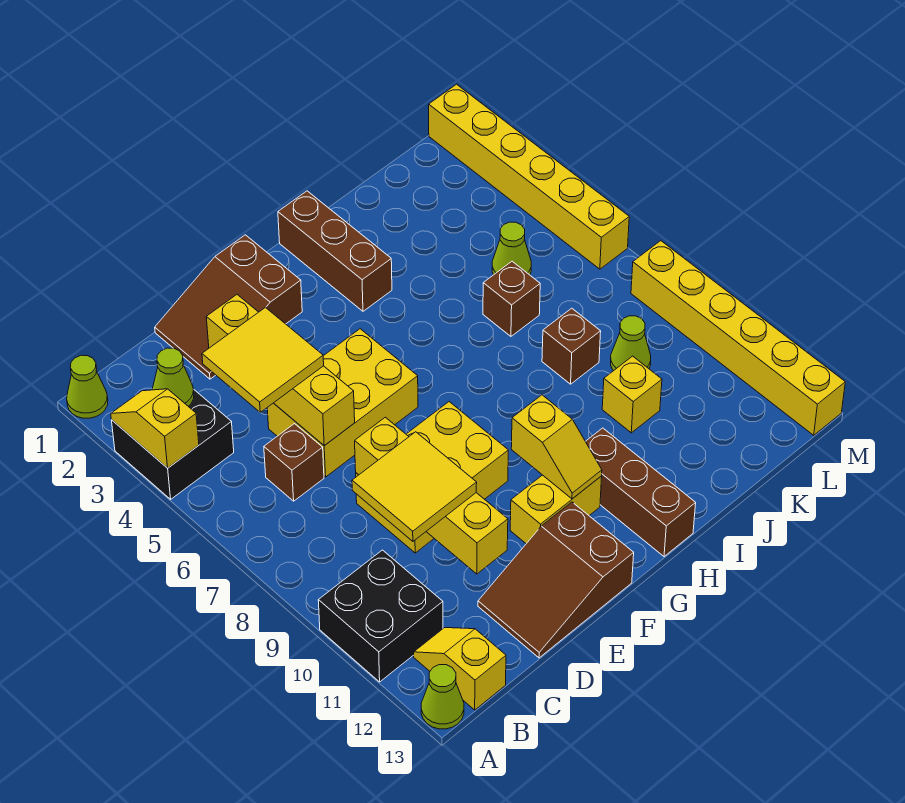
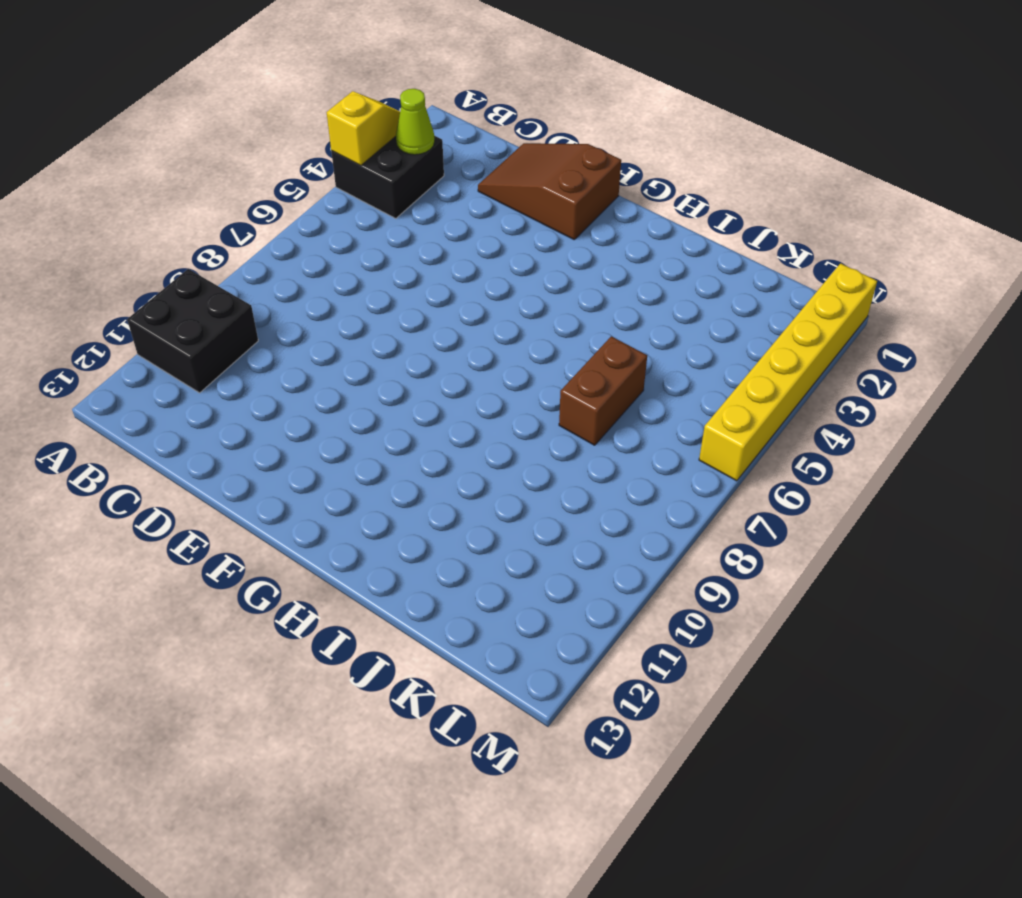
brown 1x2 brick [559,336,647,445] -> brown 1x1 brick [483,261,540,336]
none -> lime 1x1 cone [67,355,108,418]
none -> lime 1x1 cone [421,665,464,729]
none -> yellow 1x2 slope [414,628,506,710]

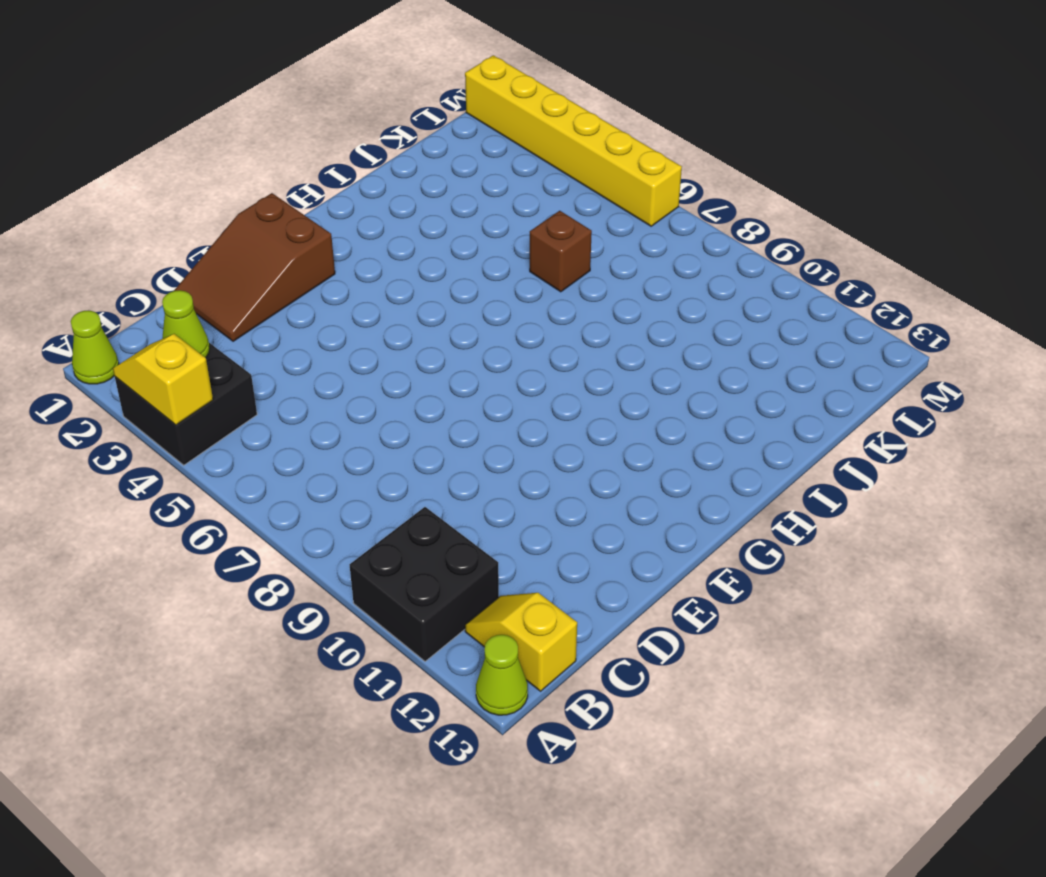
none -> brown 1x1 brick [264,424,324,501]
none -> yellow 2x3 brick [267,329,418,477]
none -> yellow 2x3 brick [356,402,508,553]

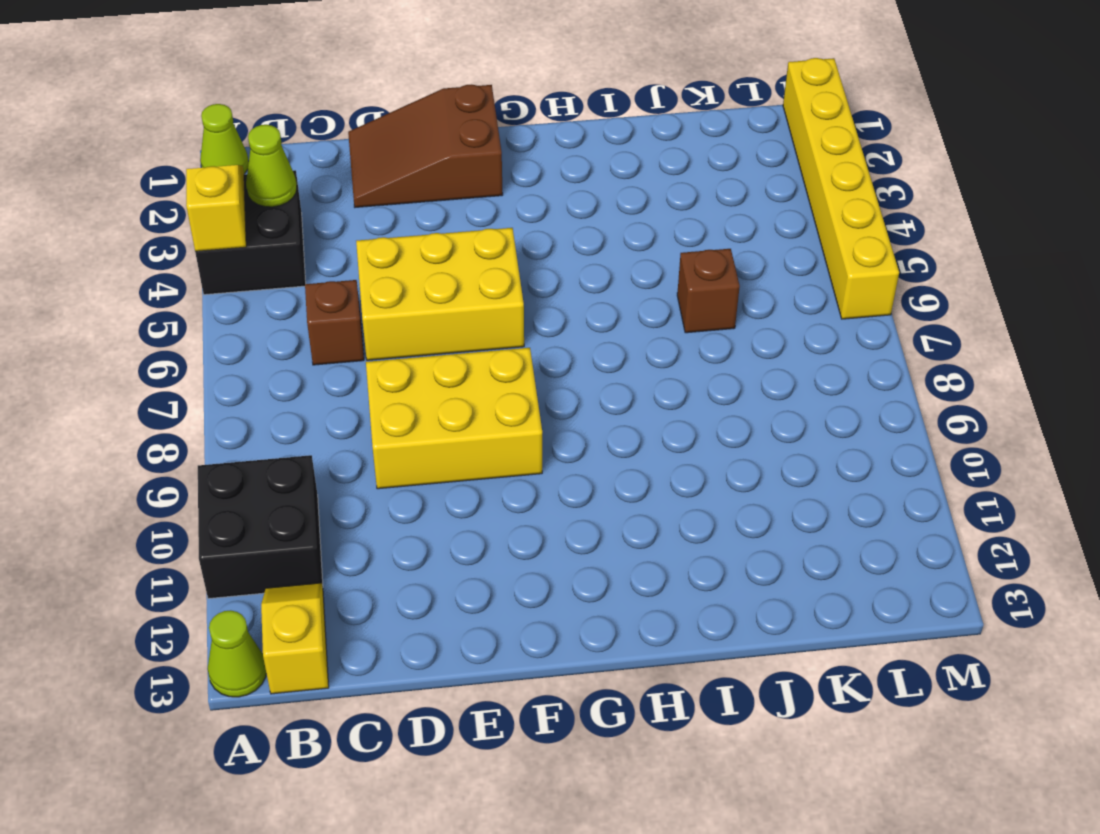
none -> brown 2x3 slope [478,502,634,658]
none -> yellow 1x2 brick [510,475,602,544]
none -> brown 1x3 brick [278,191,392,311]

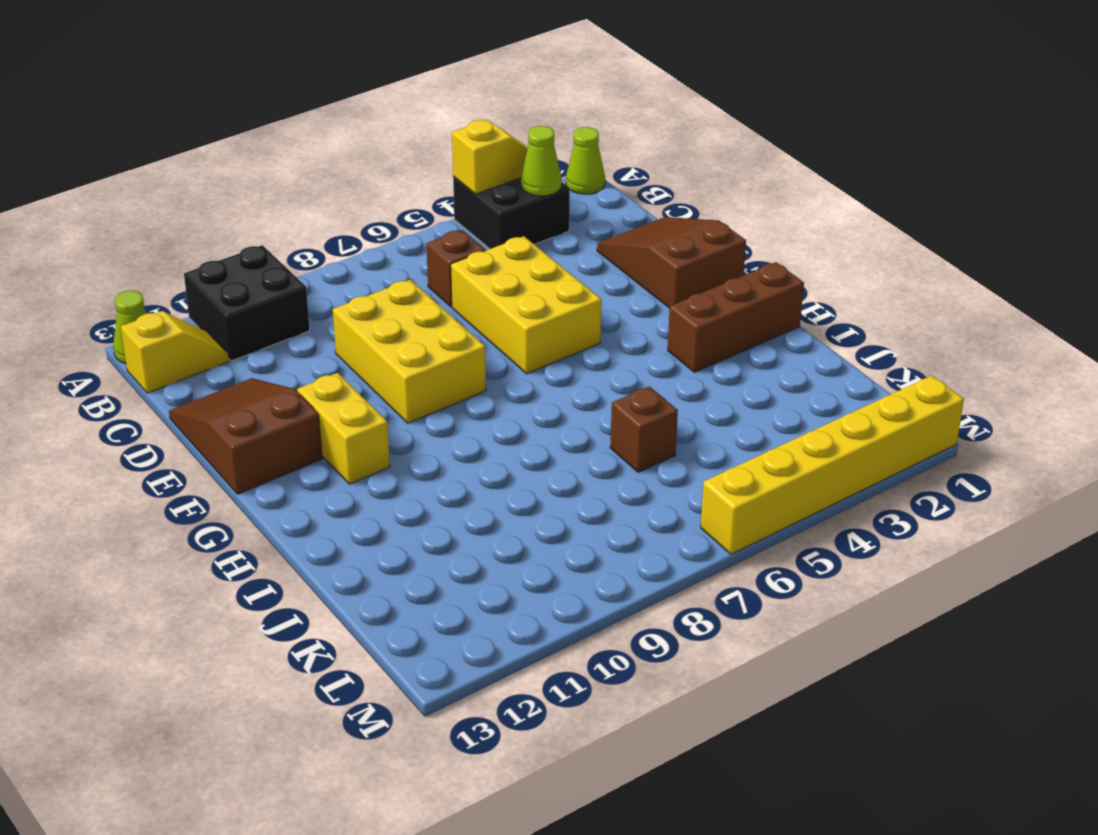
none -> brown 1x3 brick [585,428,696,557]
none -> brown 1x1 brick [542,308,601,384]
none -> yellow 1x1 brick [602,356,662,433]

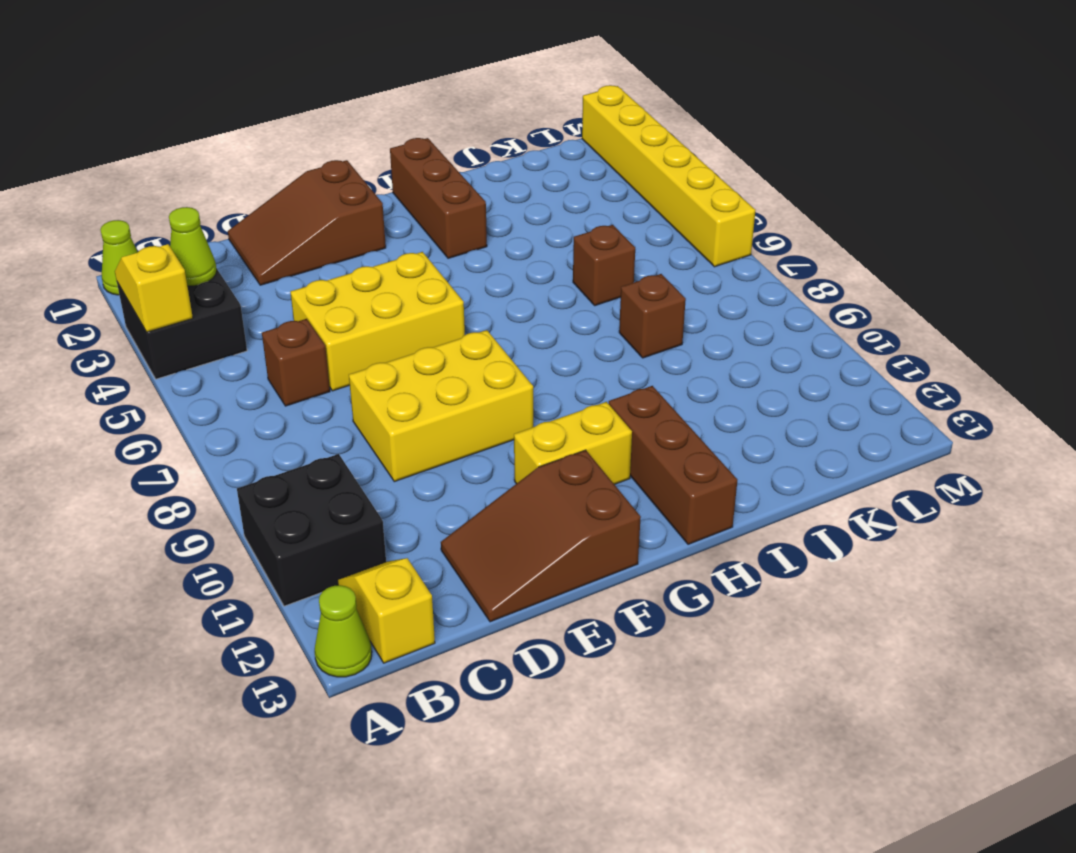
none -> yellow 1x1 brick [602,356,662,433]
none -> lime 1x1 cone [492,222,531,275]
none -> lime 1x1 cone [611,316,651,371]

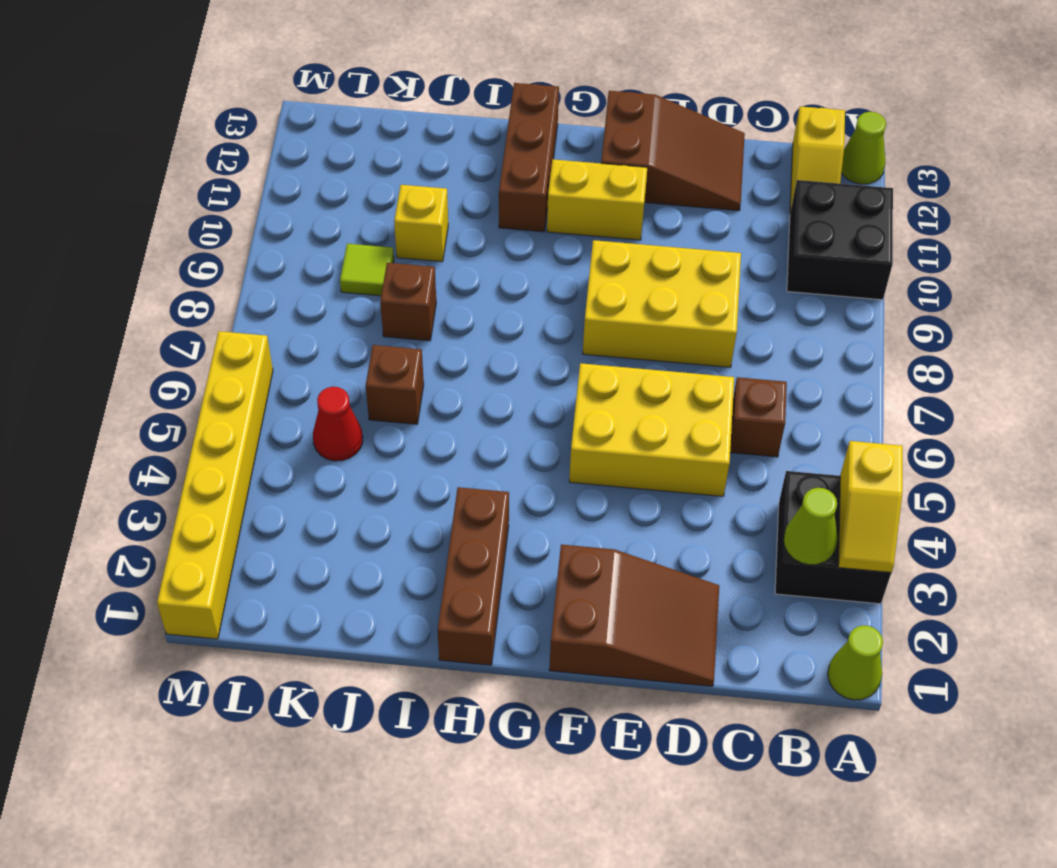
red 1x1 cone [313,387,363,461] -> lime 1x1 cone [492,222,531,275]
lime 1x1 tile [340,244,394,296] -> lime 1x1 cone [611,316,651,371]
none -> yellow 1x6 brick [631,241,845,435]
none -> yellow 1x4 brick [206,295,355,446]
none -> yellow 1x4 brick [355,417,508,574]

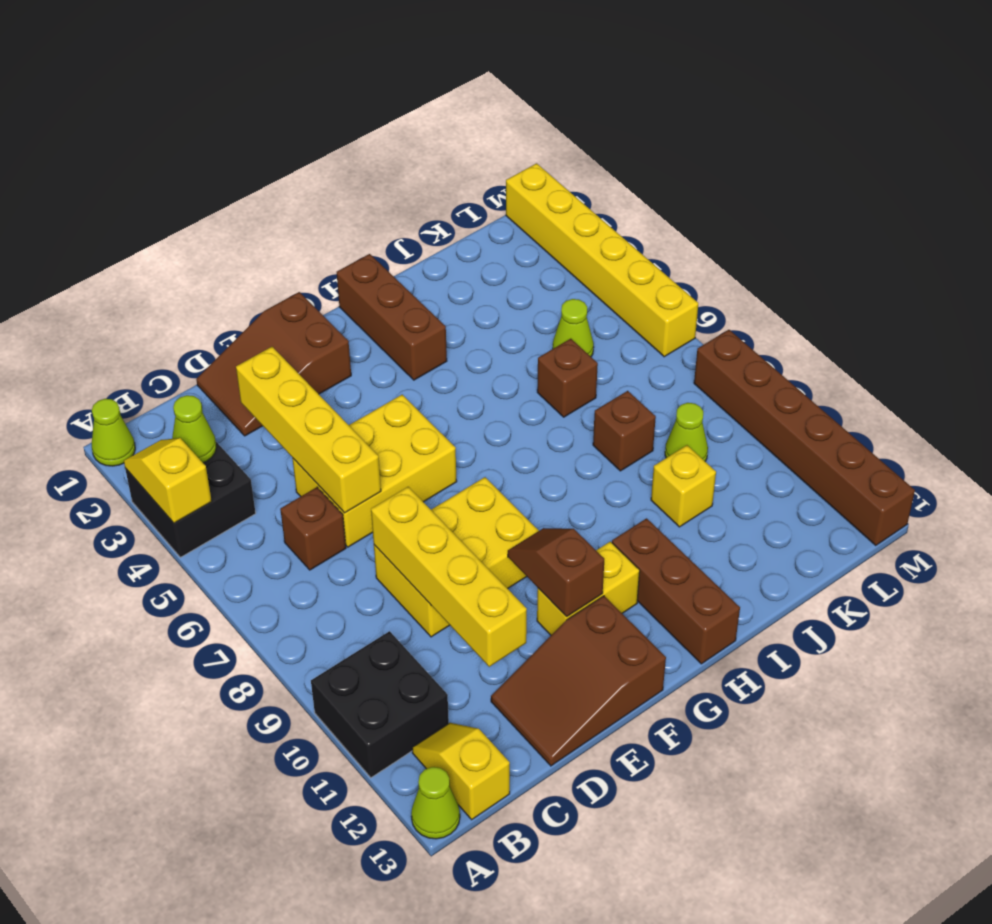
brown 1x2 slope [508,528,604,617] -> none
brown 1x6 brick [694,330,915,546] -> yellow 1x6 brick [631,241,845,435]
none -> yellow 1x2 slope [511,395,602,499]
none -> yellow 2x2 tile [202,307,324,413]
none -> yellow 2x2 tile [352,432,477,541]

